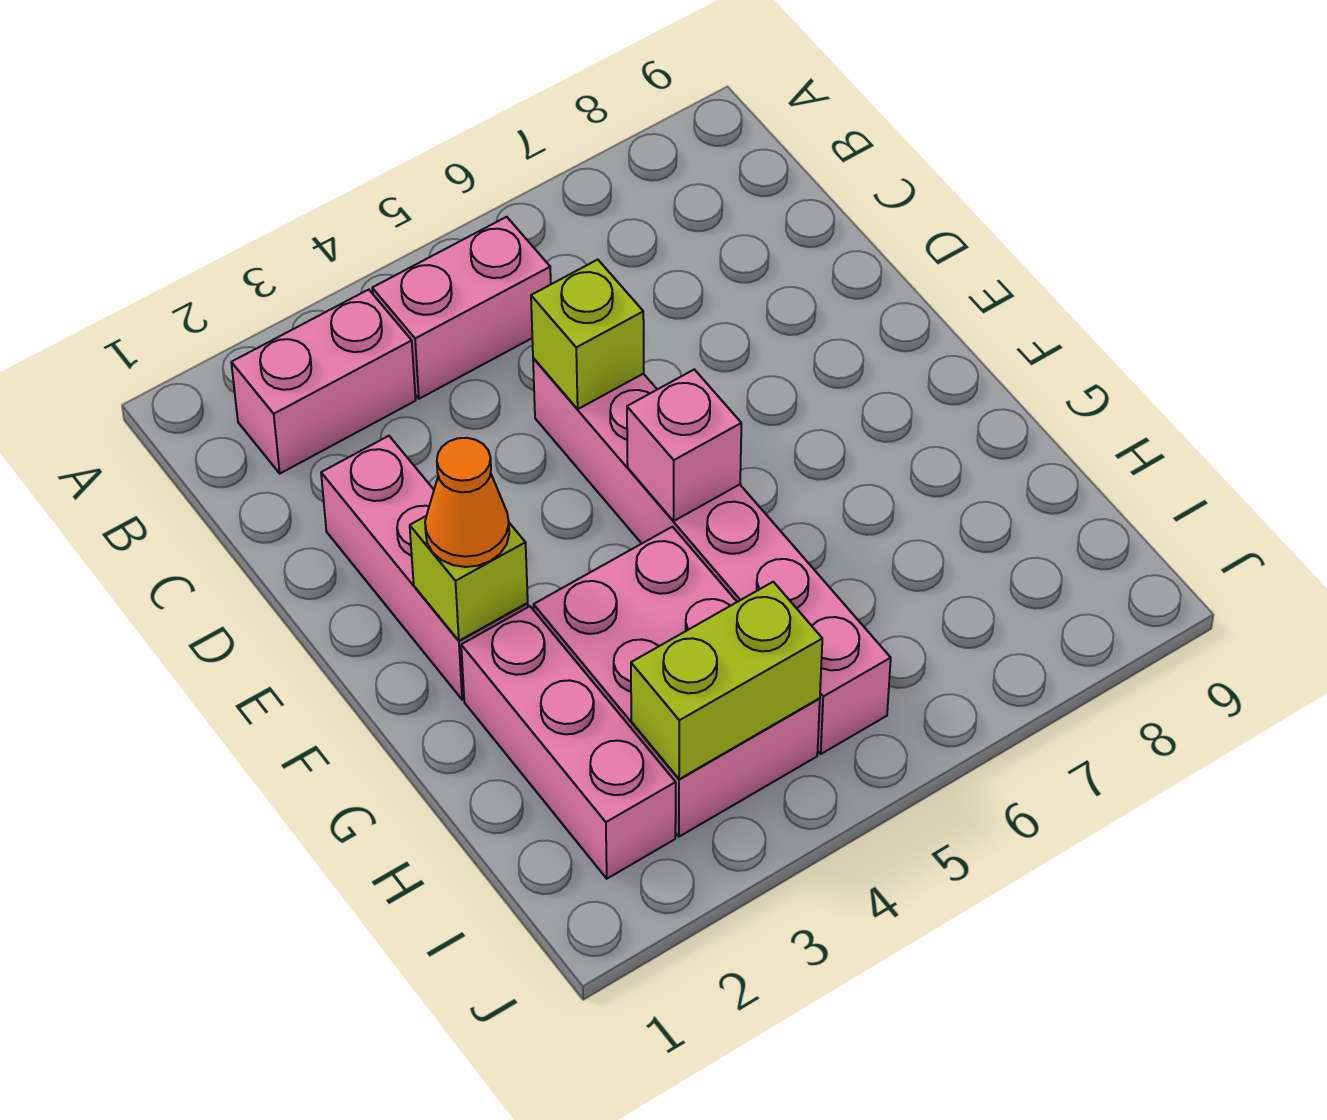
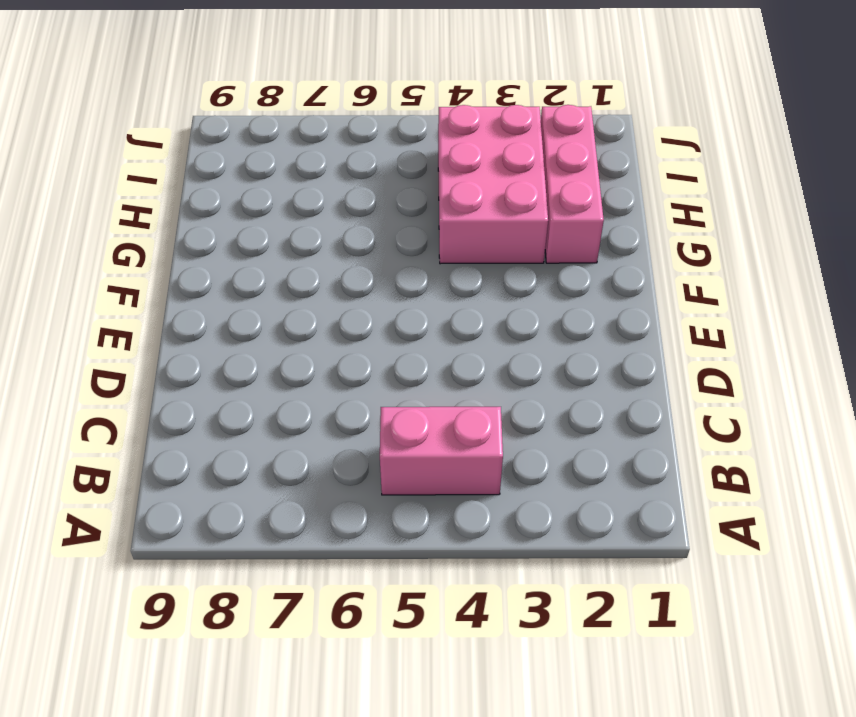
none -> pink 1x2 brick [231,290,416,473]
none -> pink 1x3 brick [321,436,528,700]

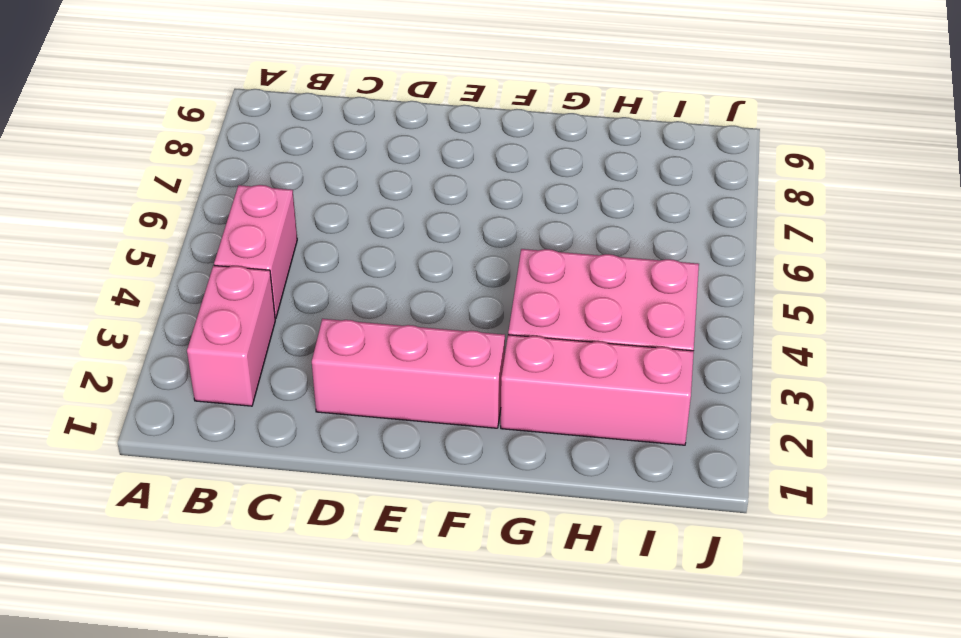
none -> pink 1x6 brick [533,358,891,754]
none -> lime 1x1 brick [531,260,644,409]

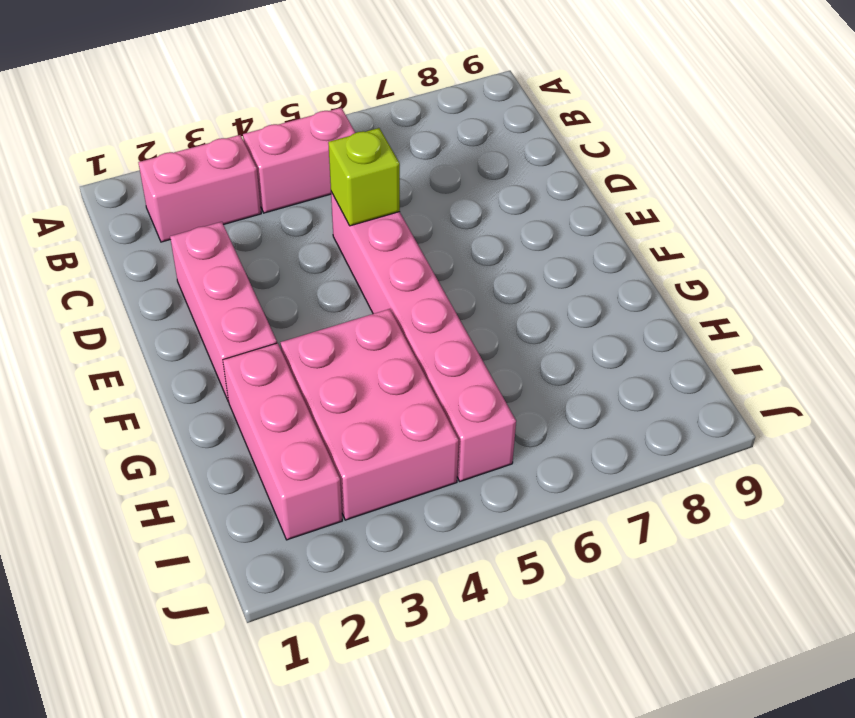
none -> lime 1x1 brick [410,516,528,641]
none -> pink 1x1 brick [627,369,741,521]

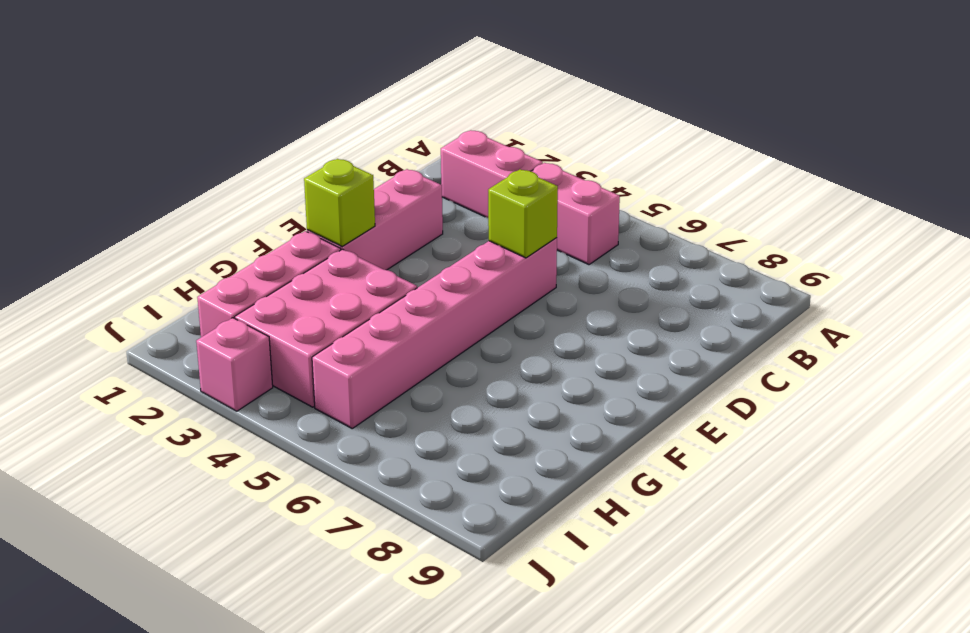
pink 1x1 brick [196,318,273,411] -> pink 1x1 brick moved to [627,369,741,521]
none -> lime 1x2 brick [631,582,822,779]
none -> orange 1x1 cone [425,438,509,567]

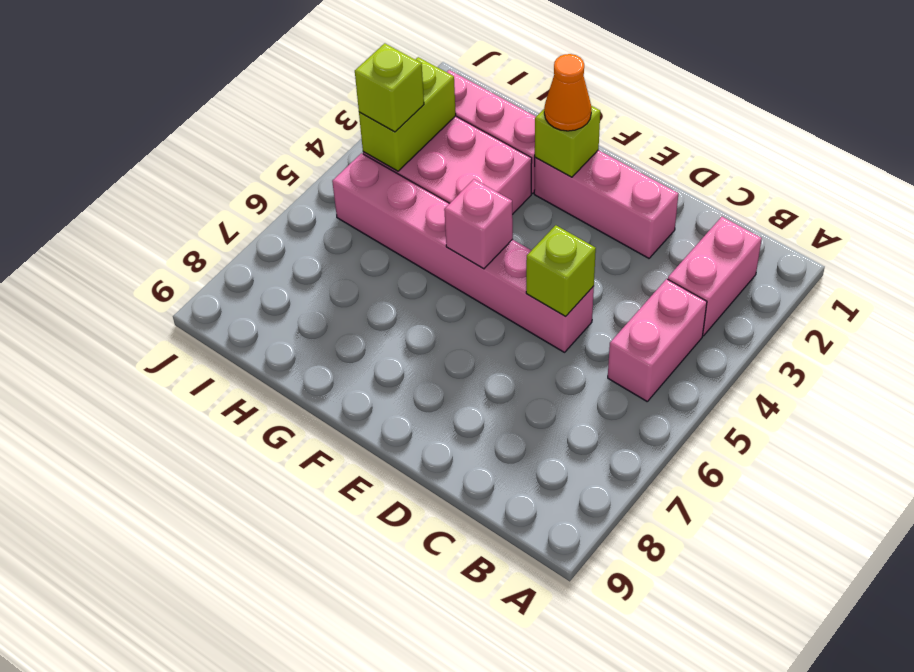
lime 1x1 brick [355,43,424,132] -> none

